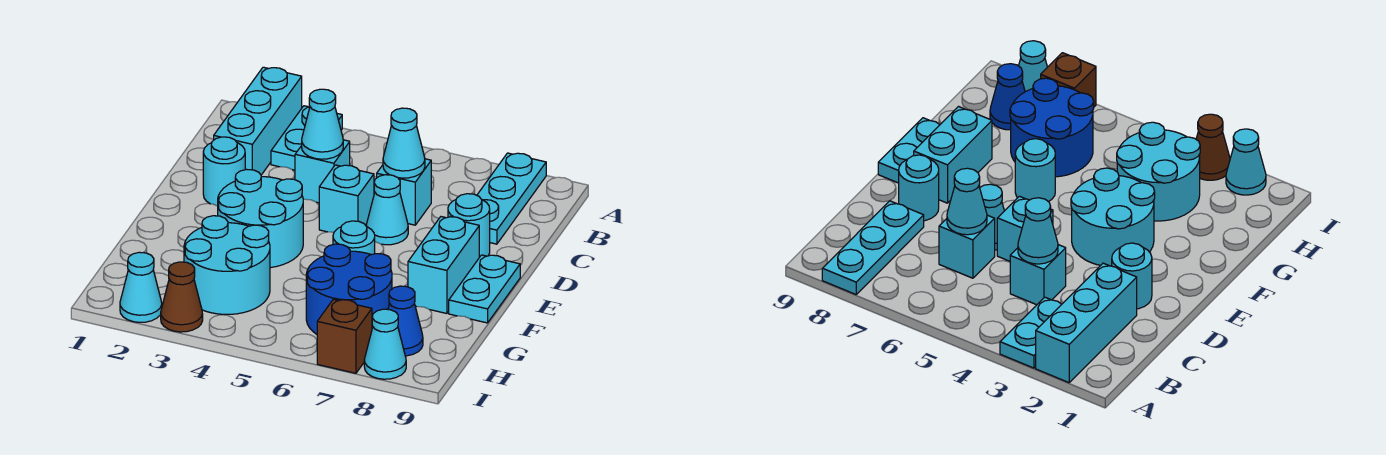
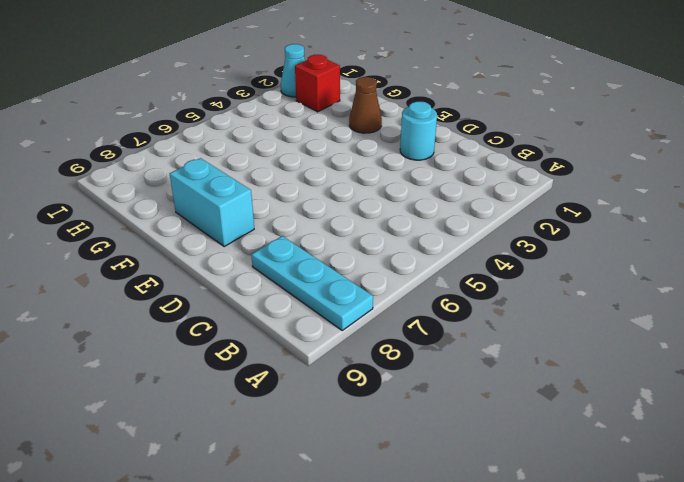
brown 1x1 cone [349,77,382,133] -> brown 1x1 cone moved to [161,262,203,332]
red 1x1 brick [295,55,340,112] -> none
none -> cyan 1x3 brick [214,67,302,175]
none -> cyan 1x2 plate [271,106,342,170]
none -> cyan 1x1 brick [295,140,350,203]

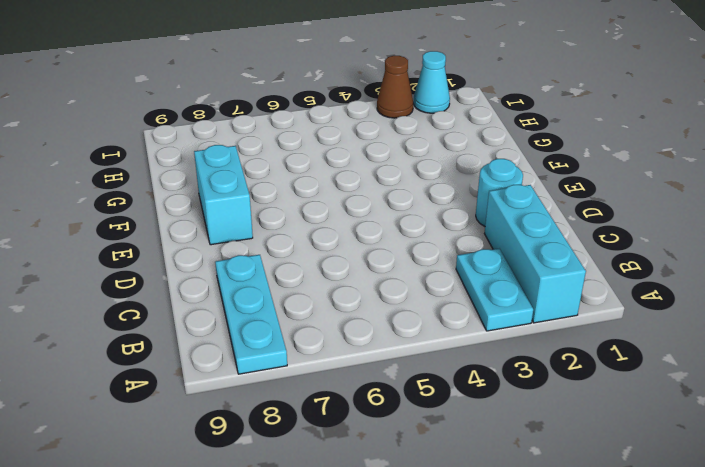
none -> cyan 1x1 brick [295,140,350,203]
none -> cyan 1x1 brick [377,159,431,225]
none -> cyan 1x1 brick [319,165,374,232]

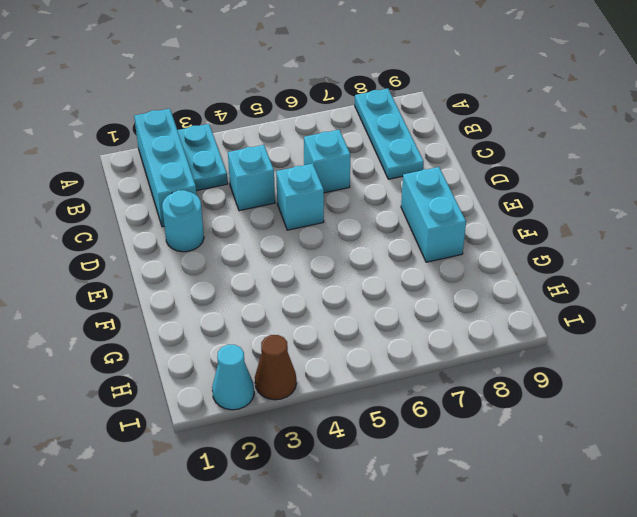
none -> cyan 1x1 cone [366,175,408,245]
none -> cyan 1x1 round brick [448,194,490,257]
none -> cyan 2x2 round brick [218,169,303,268]

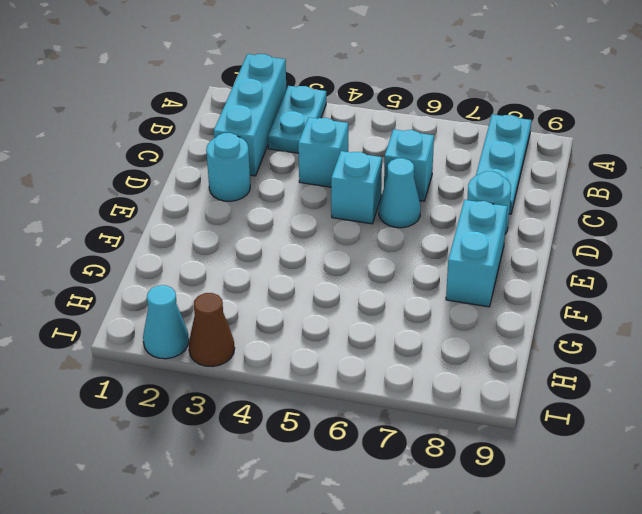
none -> cyan 2x2 round brick [218,169,303,268]
none -> cyan 1x2 plate [449,255,520,323]
none -> cyan 1x1 round brick [333,221,375,255]

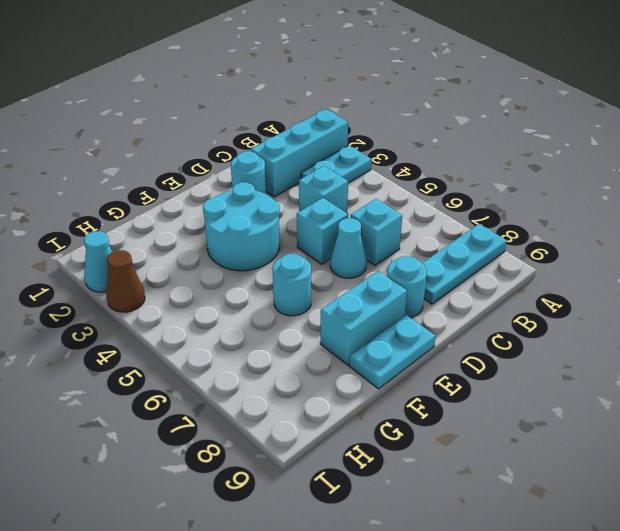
none -> cyan 2x2 round brick [184,216,270,314]
none -> blue 2x2 round brick [306,244,392,334]
none -> blue 1x1 cone [388,286,423,356]

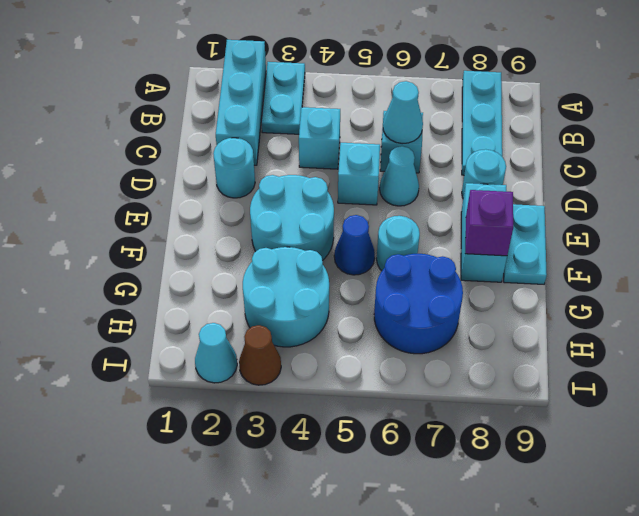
blue 1x1 cone [334,215,375,275] -> blue 1x1 cone moved to [388,286,423,356]
purple 1x1 brick [465,190,513,256] -> none
none -> brown 1x1 brick [317,299,372,373]
none -> cyan 1x1 cone [364,309,406,379]
none -> cyan 1x1 cone [302,89,343,159]

